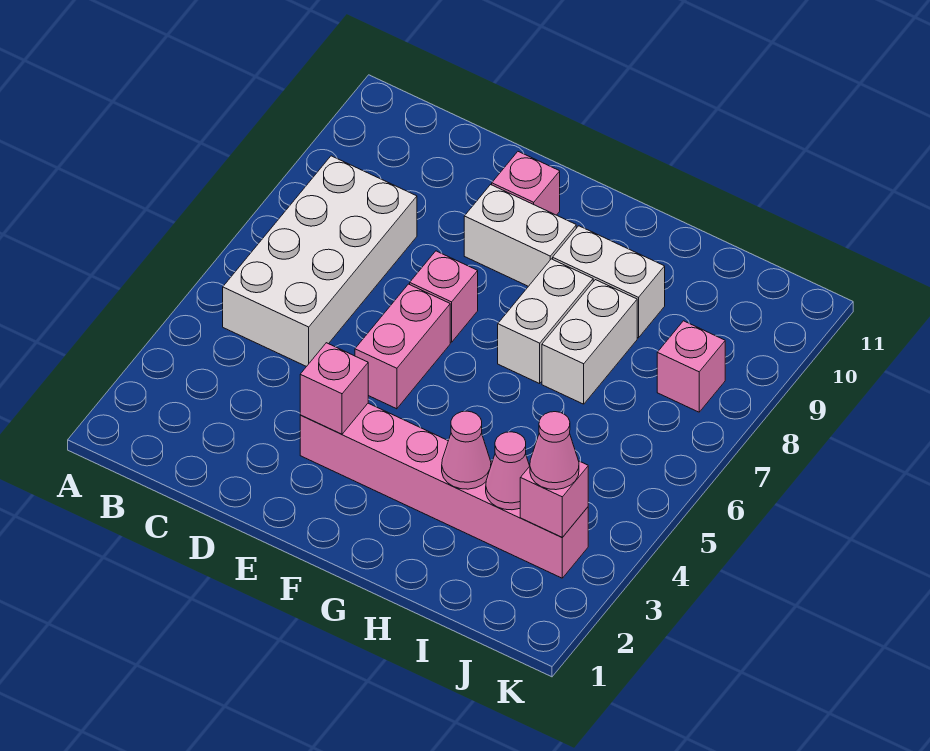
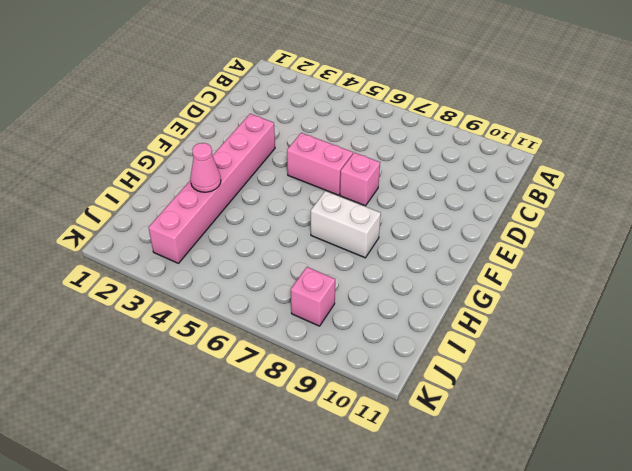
none -> white 2x4 brick [223,156,417,367]
none -> white 1x2 brick [464,185,576,286]
none -> pink 1x1 brick [492,152,560,215]

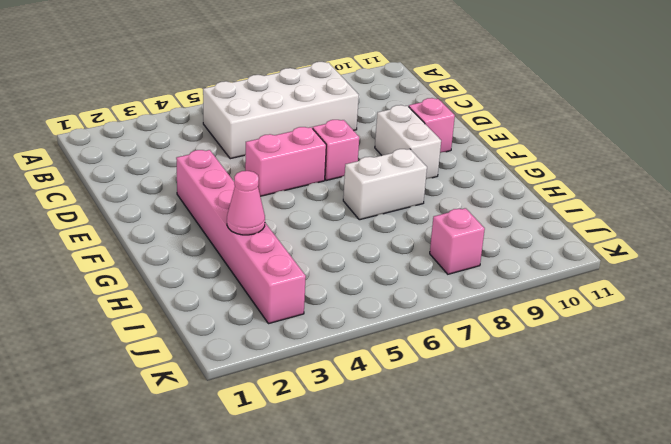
none -> white 1x2 brick [553,226,665,338]
none -> white 1x2 brick [542,280,637,404]
none -> pink 1x1 brick [300,343,368,434]

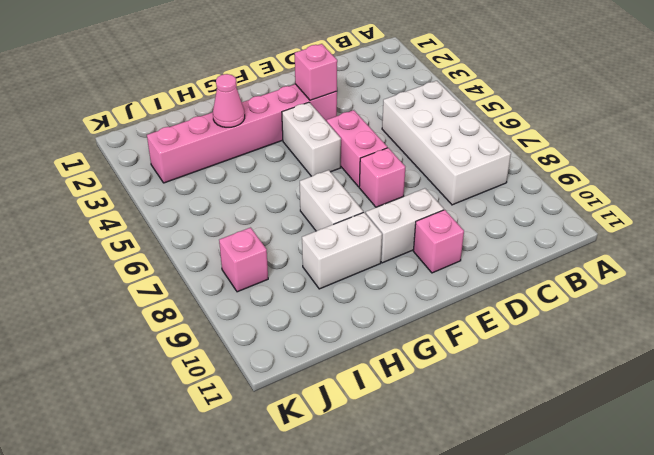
white 1x2 brick [282,102,341,176] -> white 1x2 brick moved to [542,280,637,404]
none -> pink 1x1 cone [486,432,529,510]
none -> pink 1x1 brick [520,461,588,537]
none -> pink 1x1 cone [530,412,579,490]

